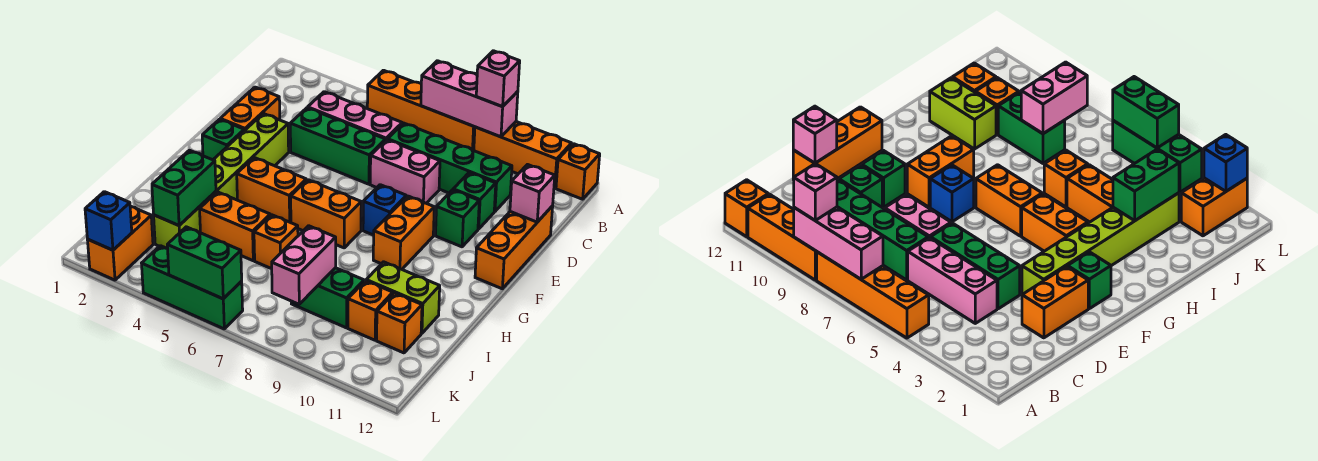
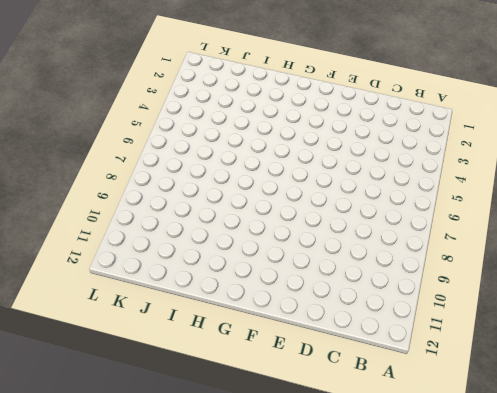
none -> orange 1x4 brick [367,70,475,151]
none -> orange 1x3 brick [474,122,572,188]
none -> orange 1x1 brick [556,144,600,199]
none -> pink 1x3 brick [308,92,402,141]

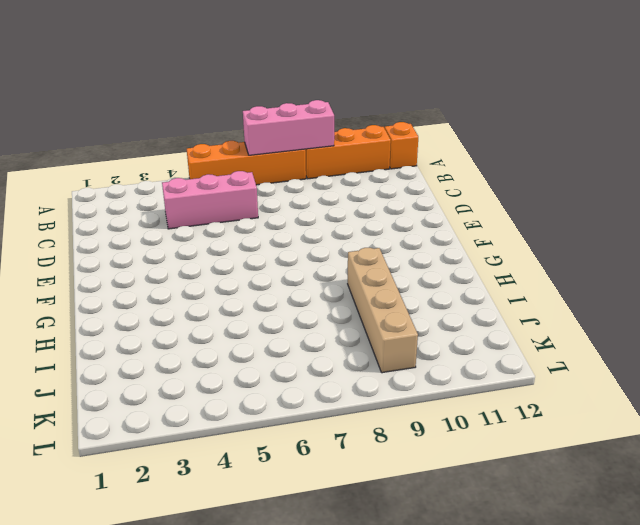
tan 1x4 brick [348,248,418,373] -> green 1x2 brick [291,268,364,328]
none -> green 1x4 brick [388,123,512,211]
none -> orange 1x2 brick [220,87,280,131]
none -> green 1x3 brick [290,108,385,184]
none -> pink 1x2 brick [370,140,440,203]

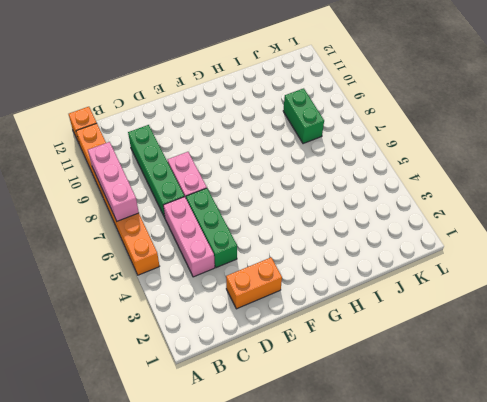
none -> green 1x1 brick [453,173,496,229]
none -> orange 1x3 brick [475,206,553,289]
none -> lime 1x6 brick [154,114,289,249]
none -> green 1x1 brick [436,190,479,247]

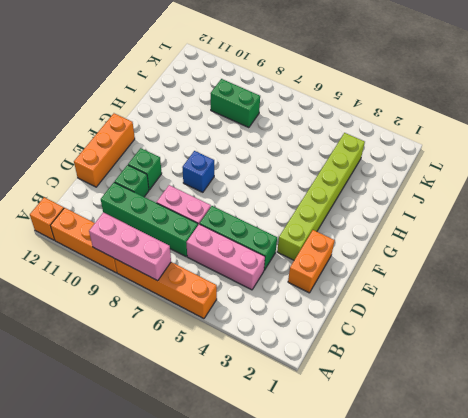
none -> green 1x1 brick [202,119,244,160]
none -> orange 1x2 brick [373,196,434,269]
none -> orange 1x2 brick [237,158,306,223]
none -> orange 1x2 brick [291,180,361,248]

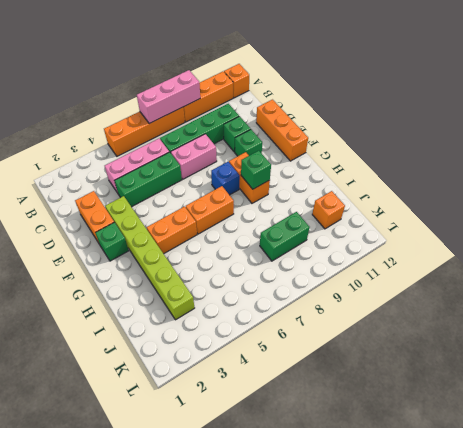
green 1x1 brick [241,151,271,189] -> none
none -> orange 1x2 brick [200,192,270,261]
none -> orange 1x1 brick [254,215,298,269]
none -> lime 1x2 brick [366,262,440,333]
none -> orange 1x1 brick [348,281,393,340]

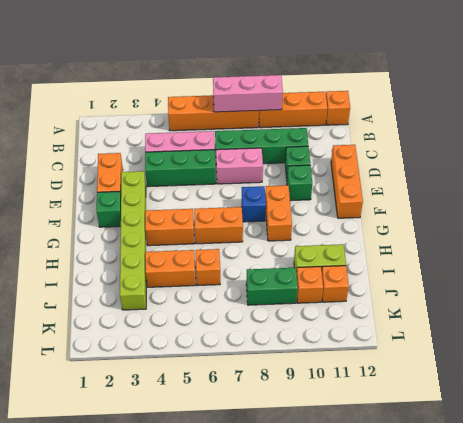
none -> orange 1x2 brick [87,206,153,280]
none -> green 1x3 brick [142,246,243,329]
none -> pink 1x1 brick [510,165,555,222]
none -> green 1x2 brick [152,150,216,225]

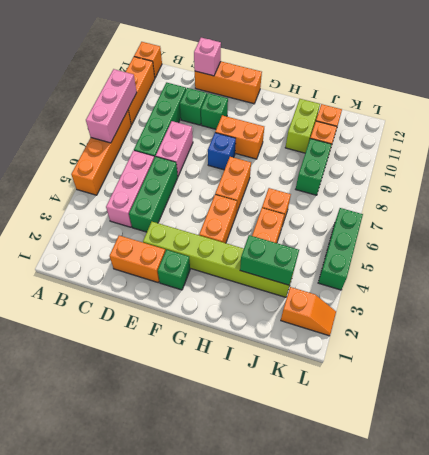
orange 1x2 slope [281,287,336,336] -> orange 1x2 brick [87,206,153,280]
none -> pink 1x2 brick [272,226,336,304]
none -> blue 1x1 brick [85,192,132,250]
none -> green 1x2 brick [167,227,242,299]
none -> pink 1x1 brick [476,51,520,107]

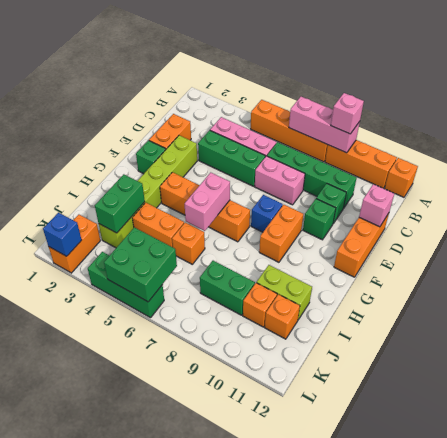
pink 1x2 brick [185,173,230,231] -> pink 1x2 brick moved to [272,226,336,304]
green 2x2 brick [104,227,177,302] -> green 1x2 brick [167,227,242,299]

